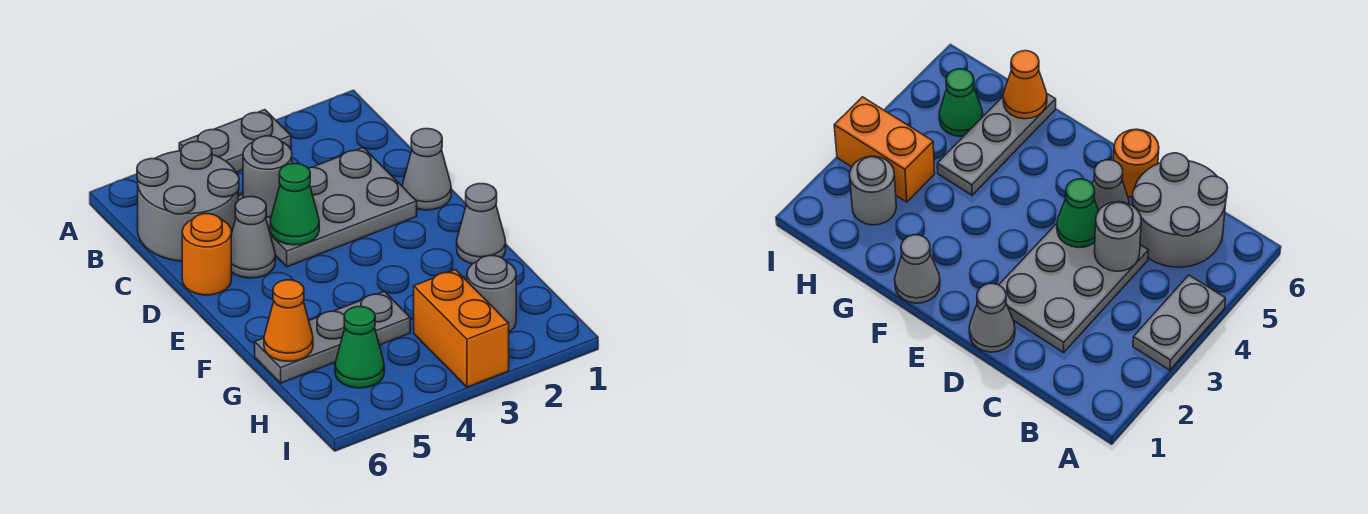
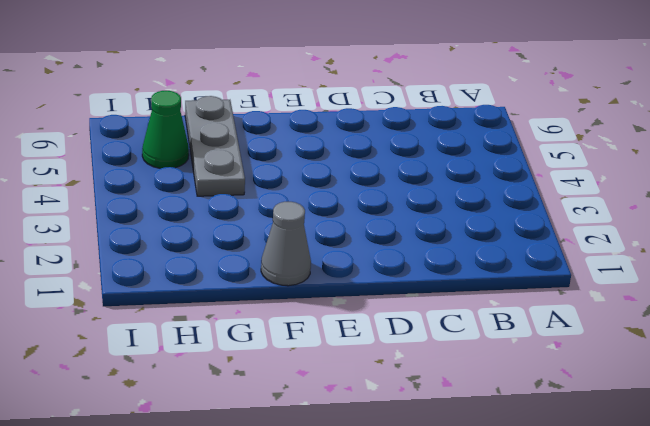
none -> grey 1x2 plate [179,110,291,172]
none -> grey 2x2 round brick [137,142,239,261]
none -> grey 2x3 plate [238,147,417,267]

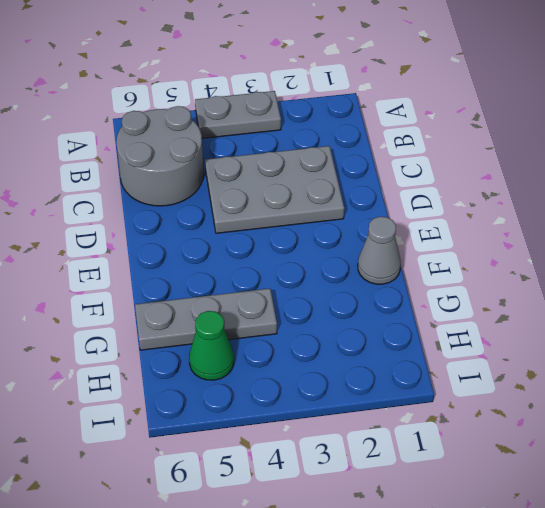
none -> grey 1x1 cone [402,129,451,210]
none -> grey 1x1 cone [231,197,275,278]
none -> orange 1x1 round brick [182,214,231,295]

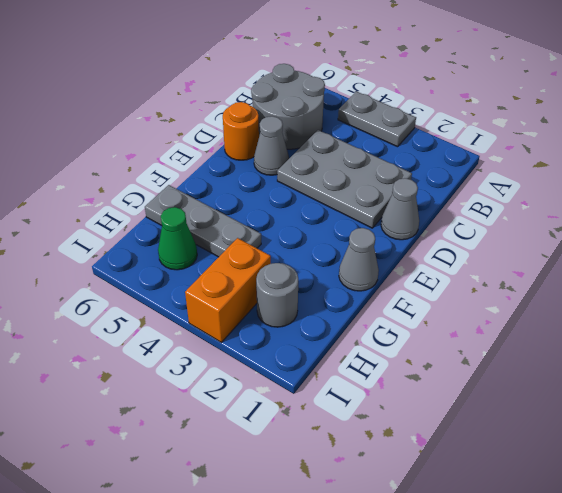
none -> grey 1x1 round brick [243,136,292,217]
none -> green 1x1 cone [270,164,319,245]
none -> orange 1x1 cone [264,280,313,361]

